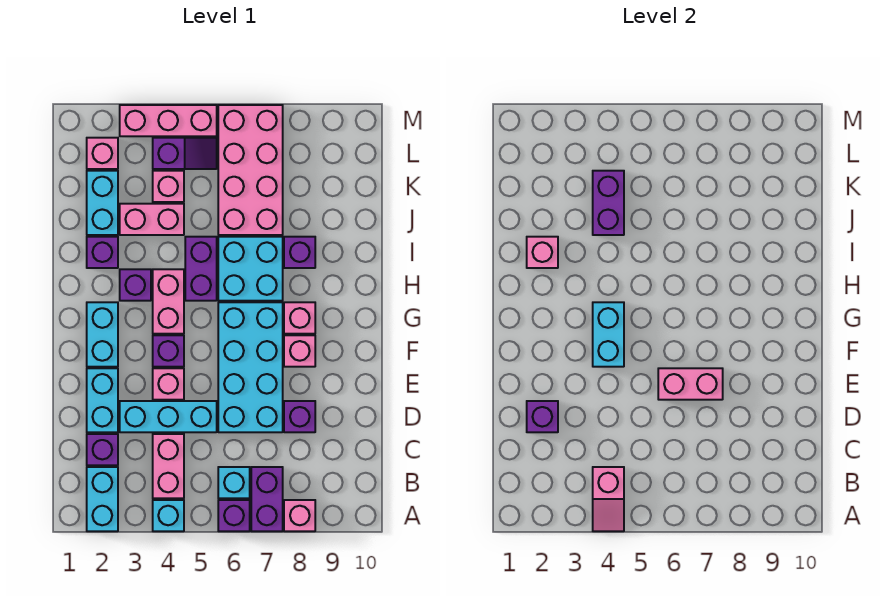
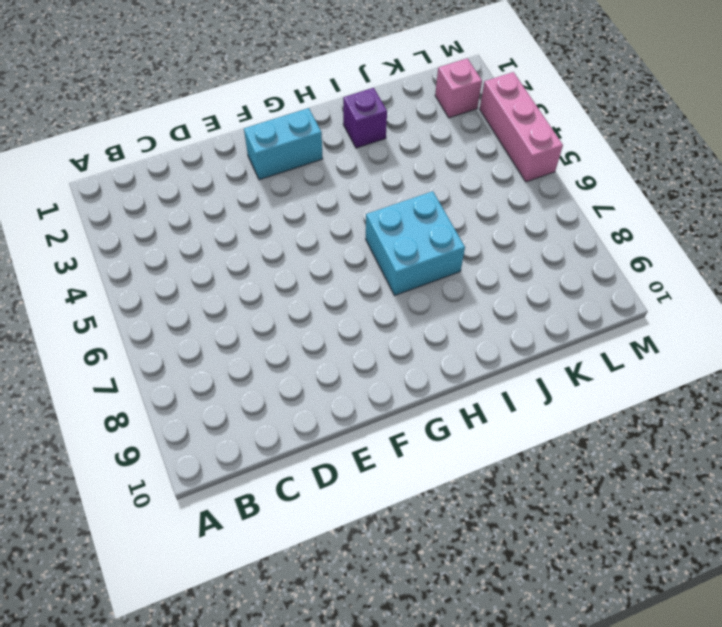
none -> cyan 1x2 brick [87,467,118,531]
none -> cyan 1x1 brick [153,500,184,531]
none -> purple 1x1 brick [218,500,250,531]
none -> purple 1x2 brick [251,467,283,531]

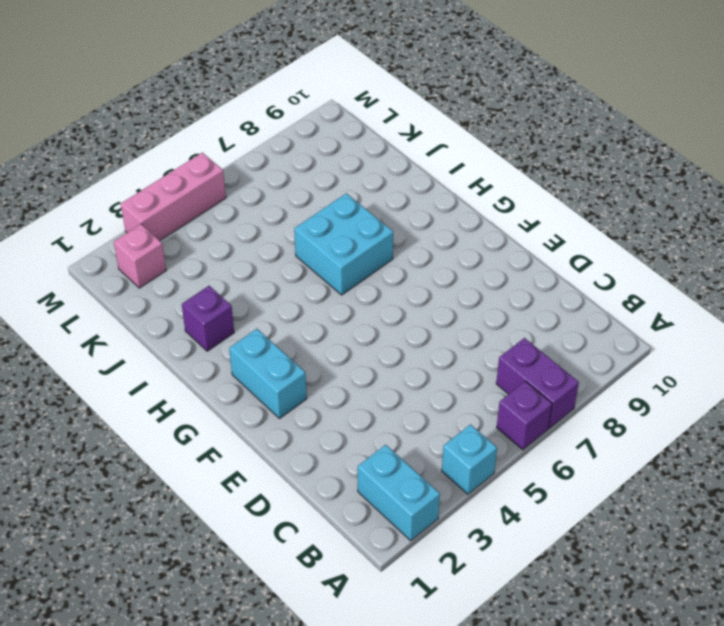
none -> pink 1x1 brick [284,500,315,531]
none -> pink 1x2 brick [153,434,184,498]
none -> cyan 1x1 brick [218,467,250,498]
none -> purple 1x1 brick [87,434,118,465]

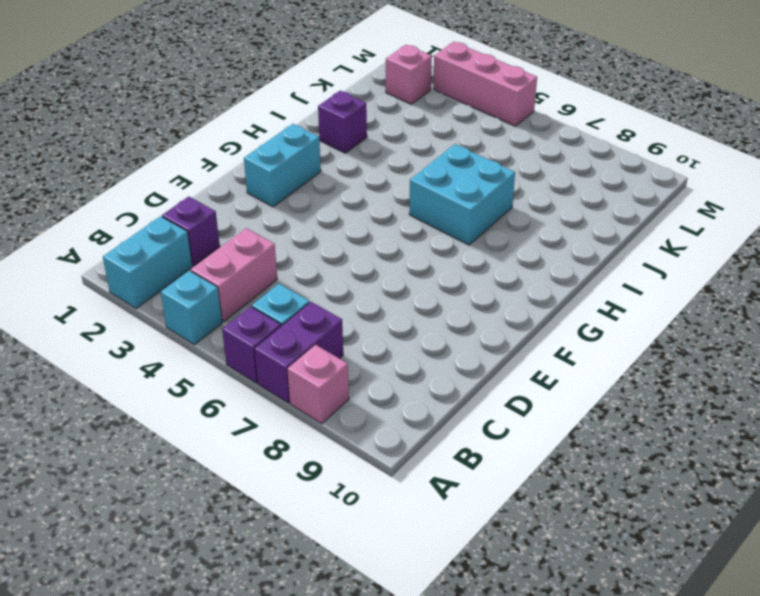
none -> cyan 1x2 brick [87,368,118,432]
none -> cyan 1x3 brick [120,401,217,432]
none -> cyan 2x4 brick [218,302,283,432]
none -> purple 1x1 brick [284,401,315,432]

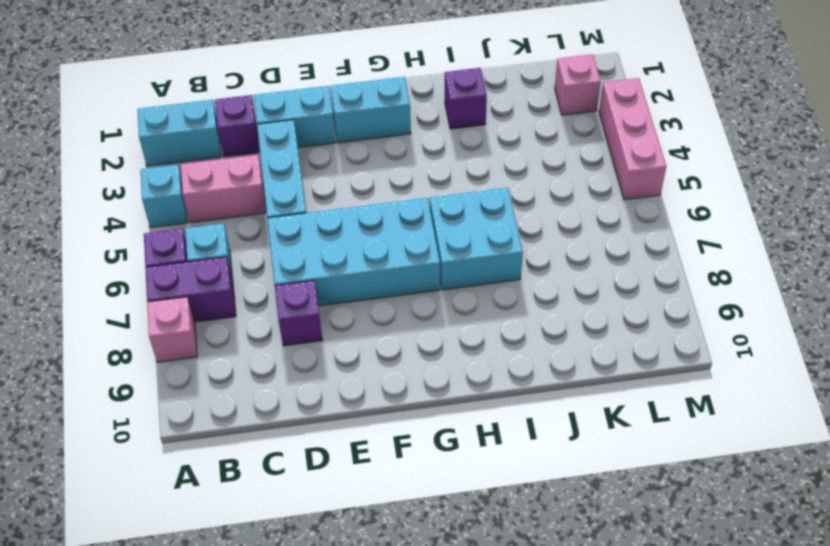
none -> pink 1x1 brick [153,368,184,400]
none -> purple 1x1 brick [153,335,184,367]
none -> pink 1x1 brick [284,335,315,367]
none -> pink 1x2 brick [153,269,184,334]

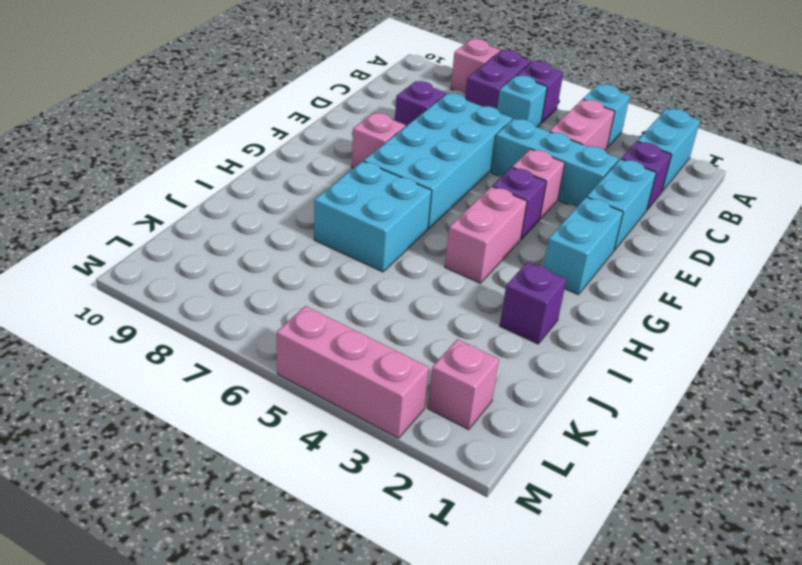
none -> pink 1x1 brick [284,302,315,334]
none -> purple 1x1 brick [120,269,151,301]
none -> purple 1x2 brick [185,237,217,301]
none -> purple 1x1 brick [284,237,315,268]

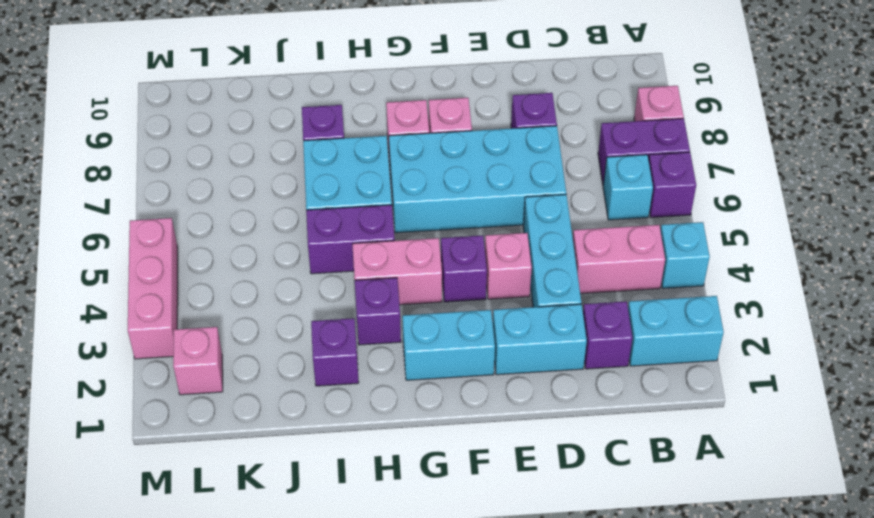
none -> cyan 1x2 brick [87,171,118,235]
none -> pink 1x2 brick [120,204,184,235]
none -> pink 2x4 brick [218,105,283,235]
none -> pink 1x1 brick [153,171,184,202]

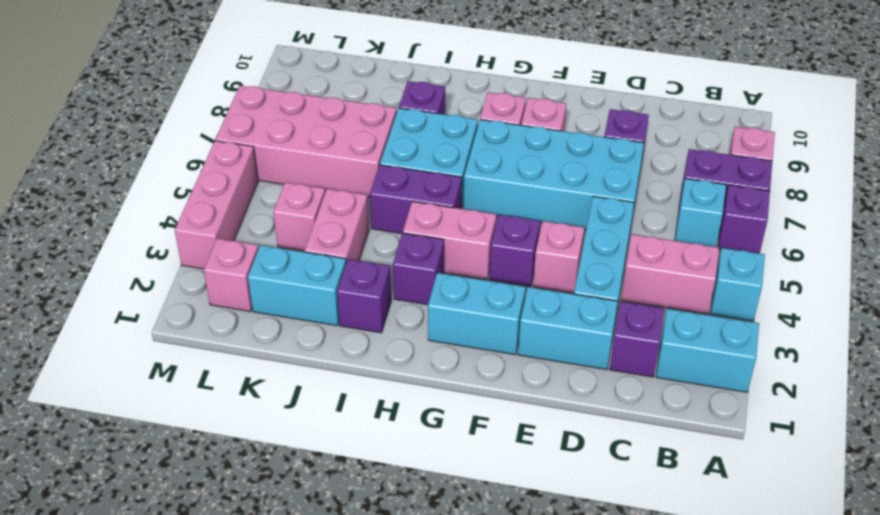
none -> purple 1x2 slope [153,138,217,169]
none -> pink 1x2 slope [593,467,624,531]
none -> purple 1x1 brick [527,401,558,432]
none -> pink 1x2 brick [658,368,723,400]

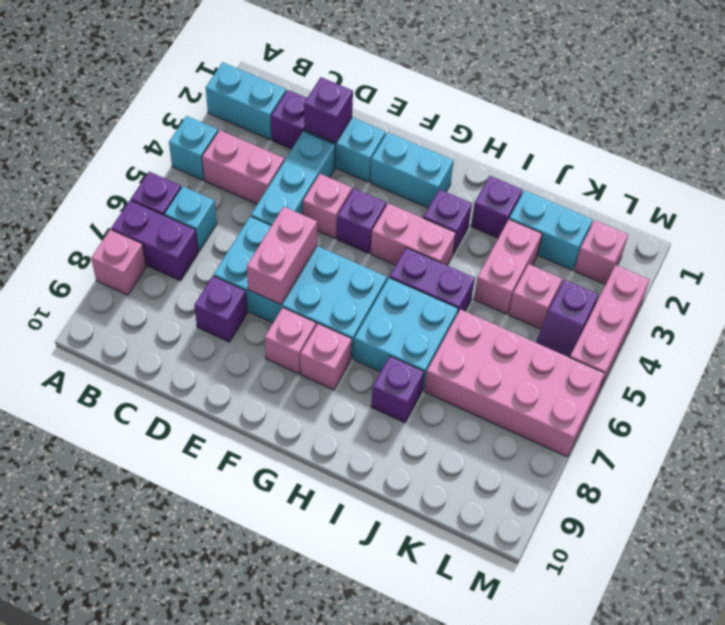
none -> pink 1x2 slope [593,467,624,531]
none -> cyan 1x2 brick [593,302,624,367]
none -> pink 1x1 brick [527,237,558,268]
none -> purple 1x2 brick [593,171,624,235]

